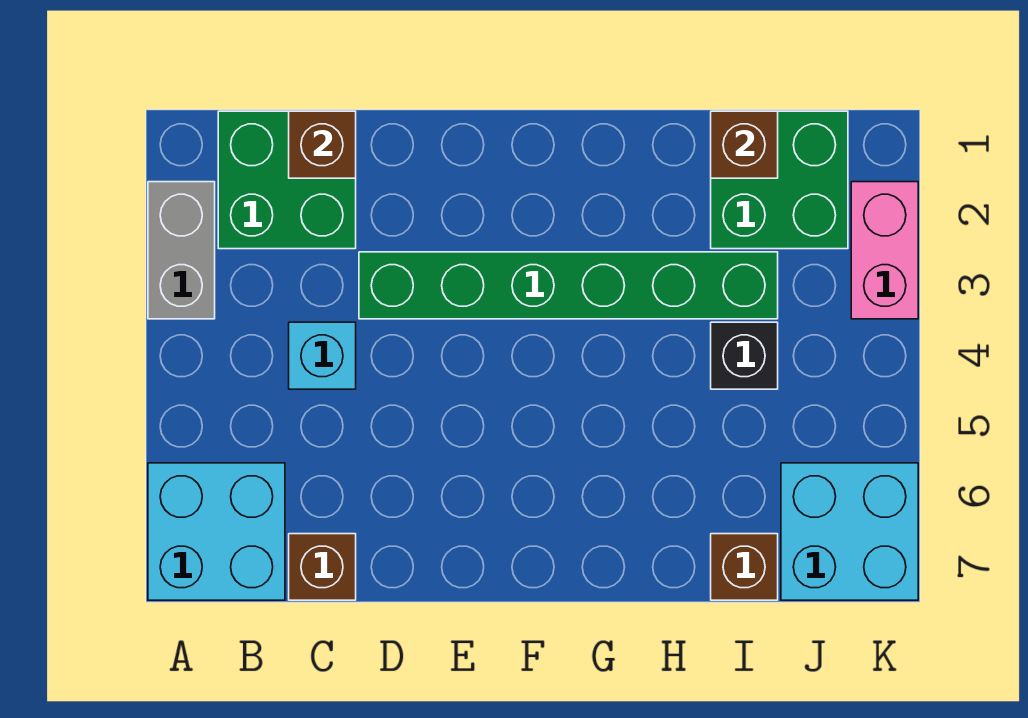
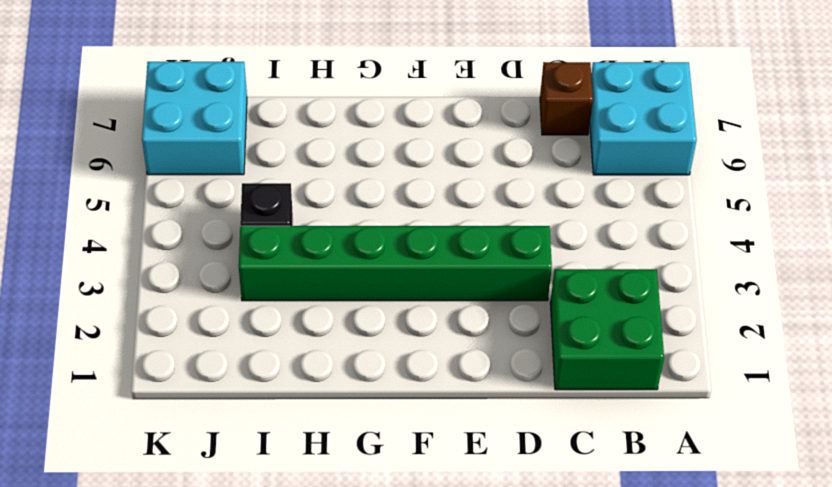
none -> grey 1x2 brick [148,182,215,319]
none -> cyan 1x1 brick [289,322,356,389]
none -> green 2x2 brick [711,111,848,249]

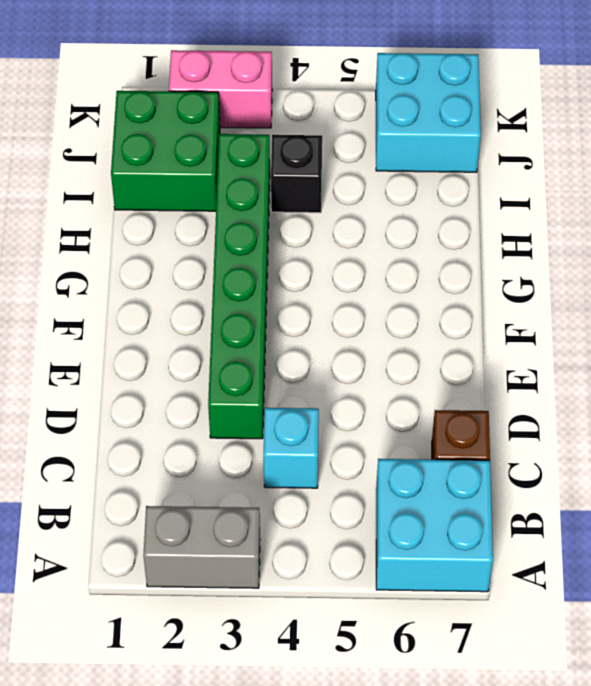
none -> green 2x2 brick [218,111,356,249]
none -> brown 1x1 brick [711,534,778,600]
none -> brown 1x1 brick [289,111,356,178]

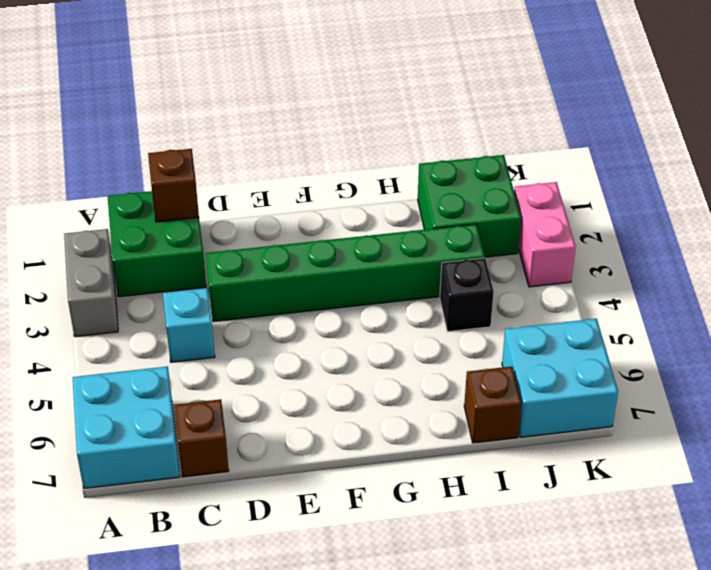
none -> brown 1x1 brick [711,111,778,178]

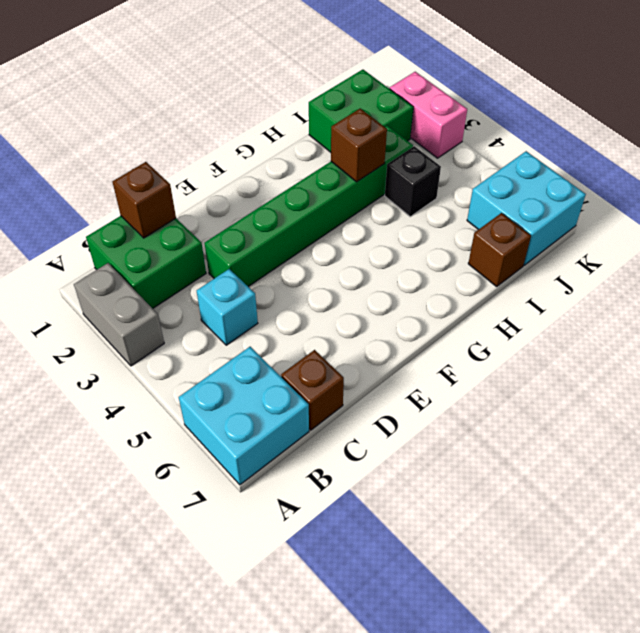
brown 1x1 brick [331,108,387,182] -> brown 1x1 brick moved to [711,111,778,178]

